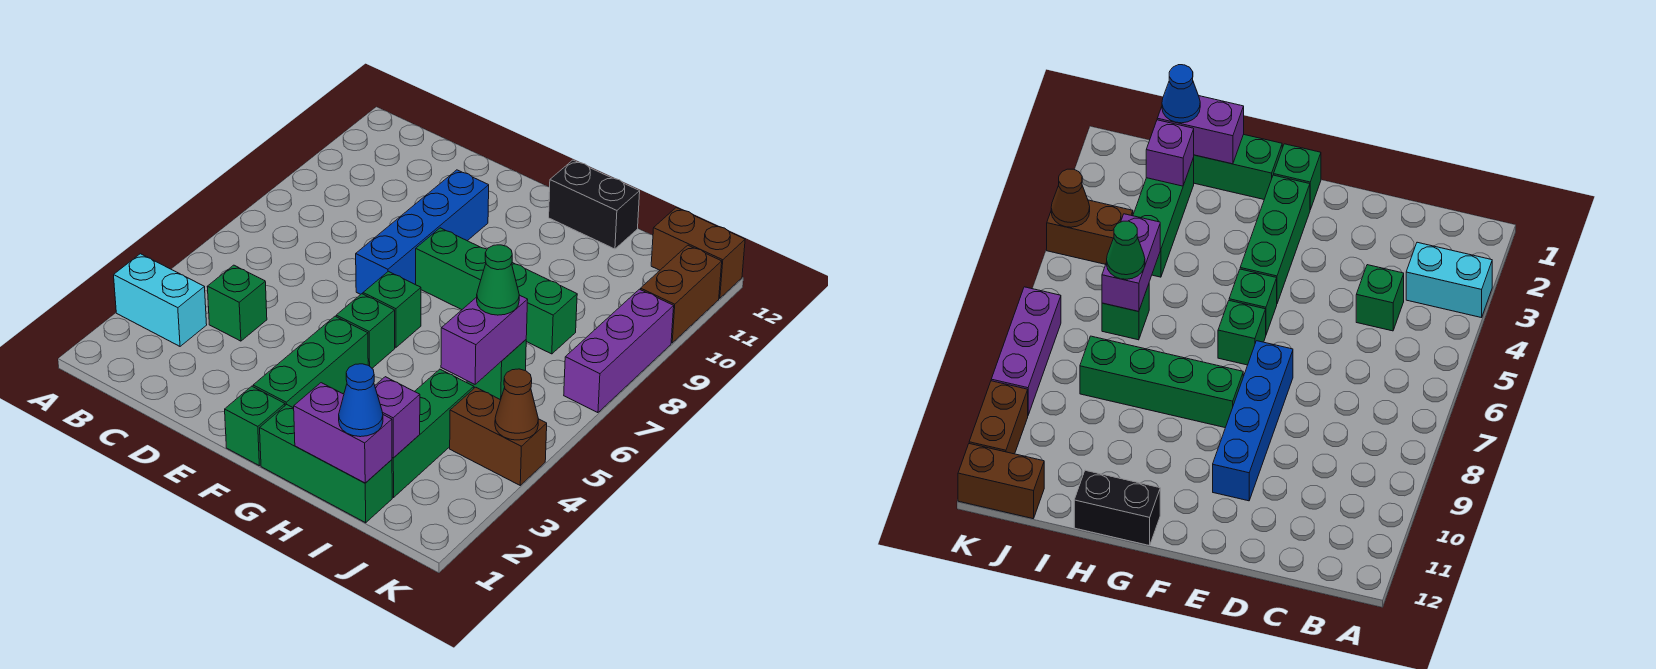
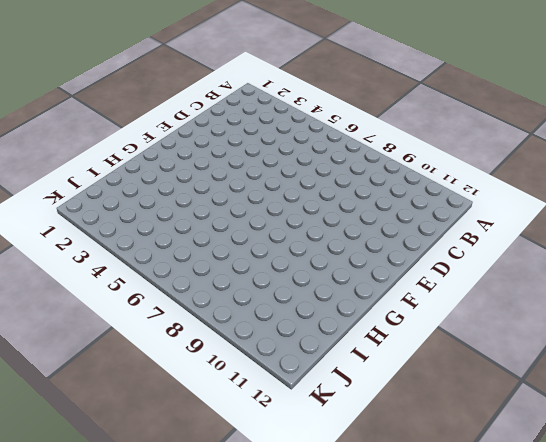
none -> cyan 1x2 brick [114,254,207,346]
none -> green 1x1 brick [207,265,267,341]
none -> blue 1x4 brick [356,170,489,294]

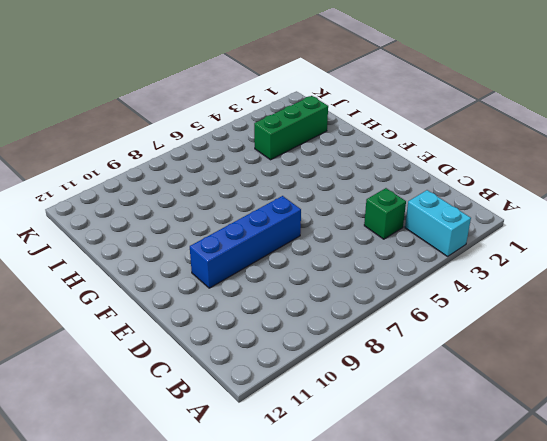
none -> green 1x1 brick [225,386,285,466]
none -> green 1x3 brick [253,316,368,408]
none -> green 1x1 brick [336,294,395,368]

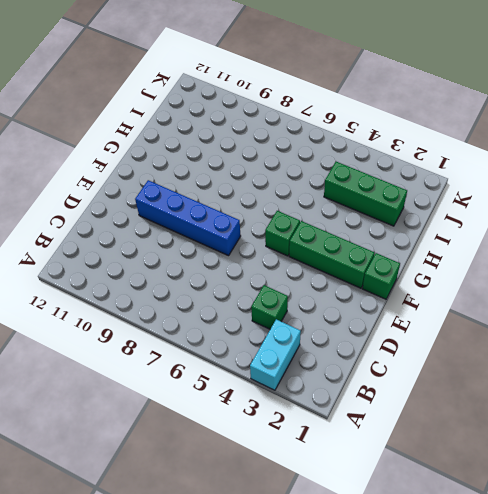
none -> green 1x1 brick [363,271,421,347]
none -> green 1x4 brick [416,228,577,354]
none -> green 1x3 brick [260,404,392,523]

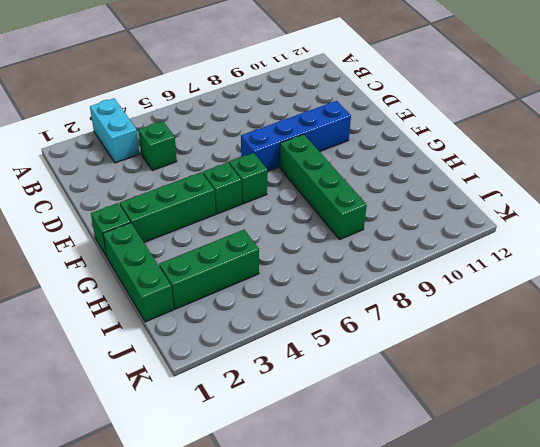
none -> black 1x2 brick [549,160,640,249]
none -> green 1x1 brick [467,340,526,400]
none -> brown 1x2 brick [450,387,547,485]

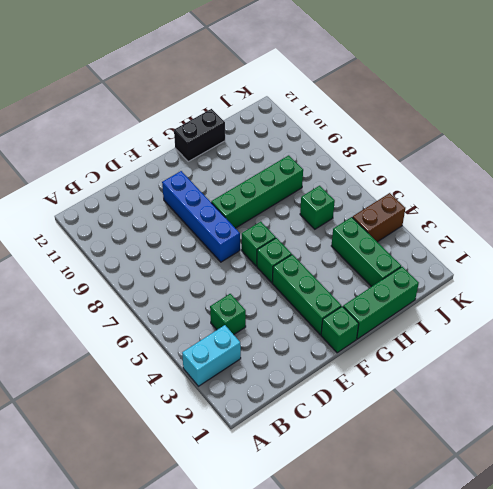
none -> brown 1x2 brick [651,208,745,298]
none -> purple 1x3 brick [564,289,674,413]
none -> brown 1x2 brick [640,245,722,343]

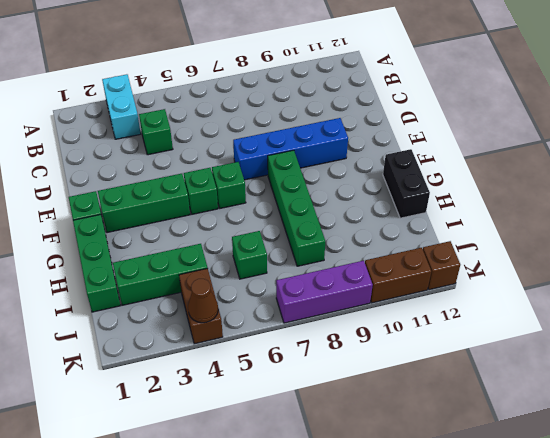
brown 1x1 brick [423,241,460,290] -> brown 1x2 brick [651,208,745,298]
none -> purple 1x2 brick [294,383,392,483]
none -> purple 1x1 brick [375,377,420,458]
none -> purple 1x2 brick [441,295,528,384]

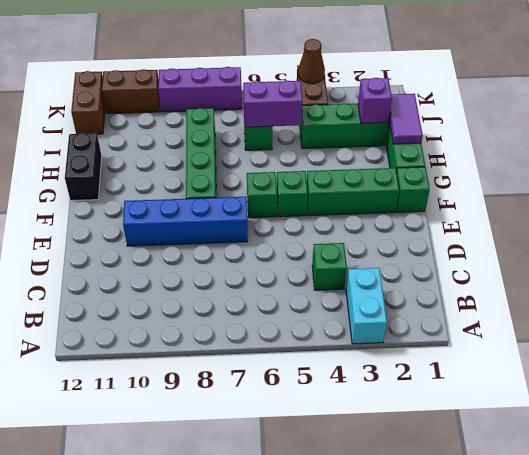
purple 1x2 tile [389,94,423,144] -> purple 1x2 brick [294,383,392,483]
none -> blue 1x1 cone [339,364,383,437]
none -> green 1x1 cone [477,245,519,315]

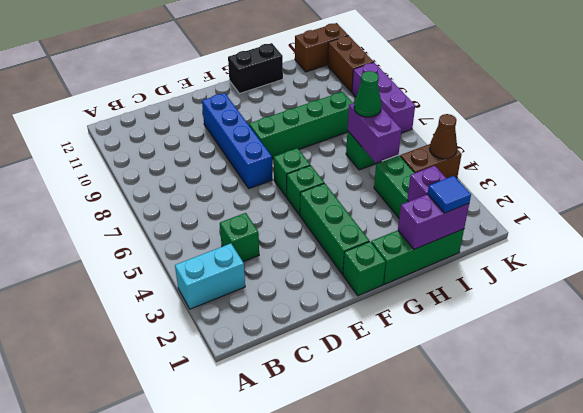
blue 1x1 tile [428,176,471,213] -> blue 1x1 cone [339,364,383,437]

